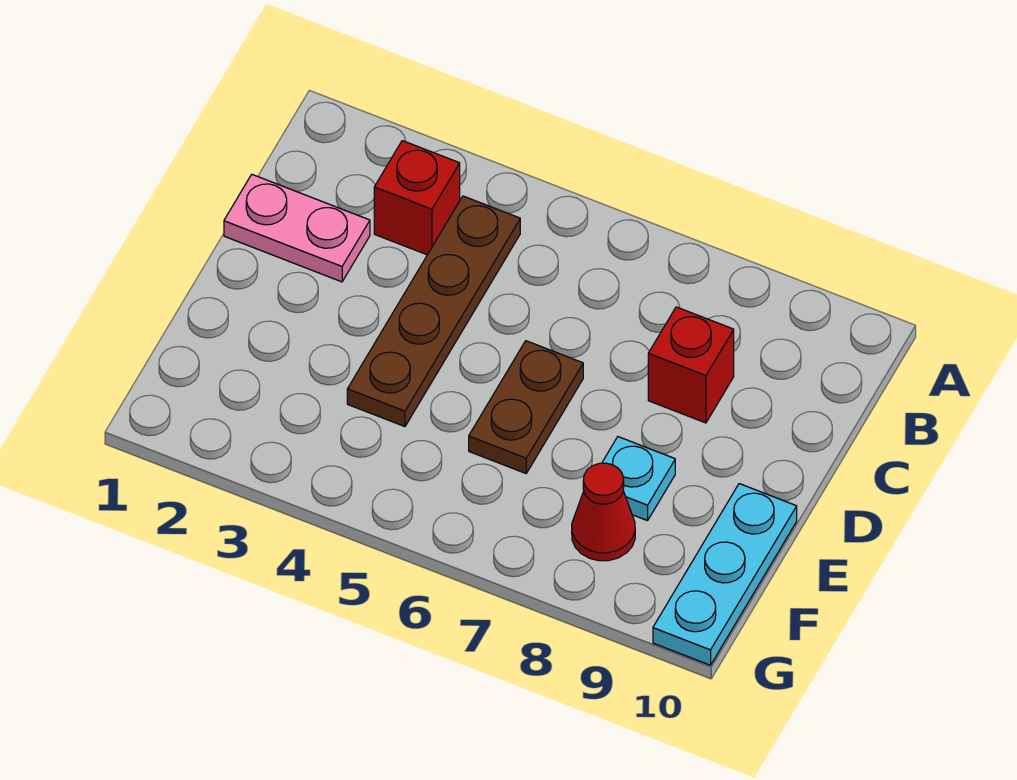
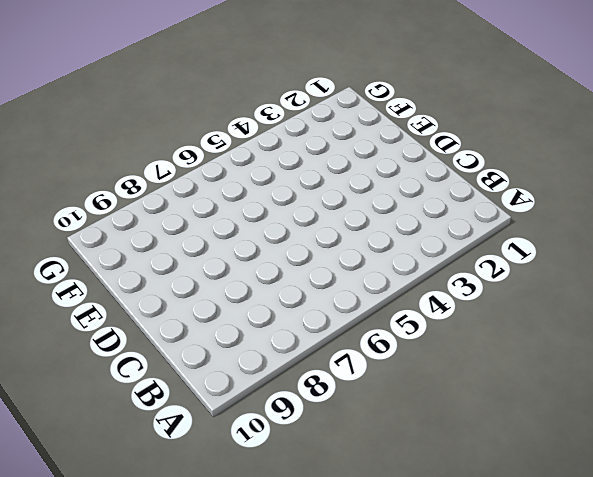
none -> red 1x1 brick [374,141,460,255]
none -> brown 1x4 plate [347,196,520,427]

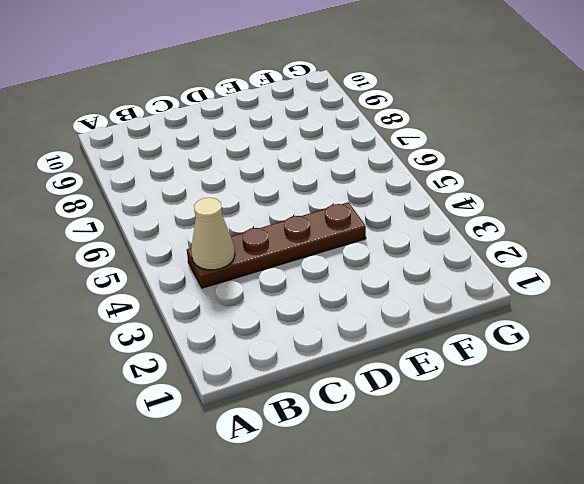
tan 1x1 cone [191,198,235,270] -> none
none -> red 1x1 brick [374,141,460,255]
none -> pink 1x2 plate [224,175,370,282]

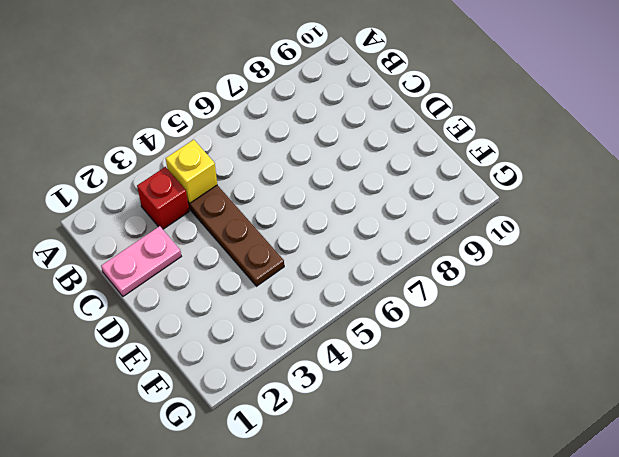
yellow 1x1 brick [166,140,217,203] -> none
none -> red 1x1 brick [648,307,734,423]
none -> brown 1x2 plate [469,341,583,473]

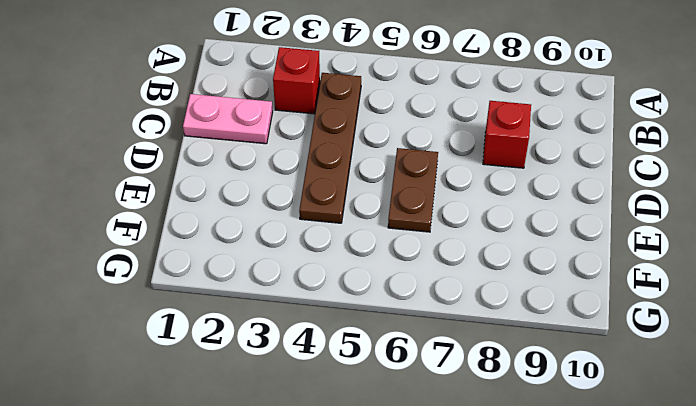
none -> cyan 1x1 plate [602,437,675,521]
none -> cyan 1x3 plate [653,484,797,665]

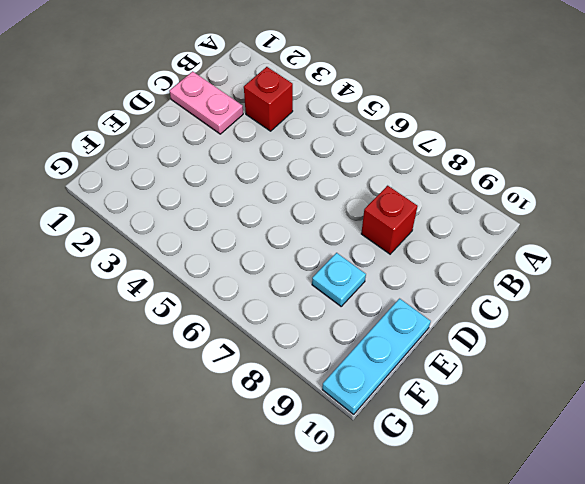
none -> brown 1x4 plate [347,196,520,427]
none -> brown 1x2 plate [469,341,583,473]

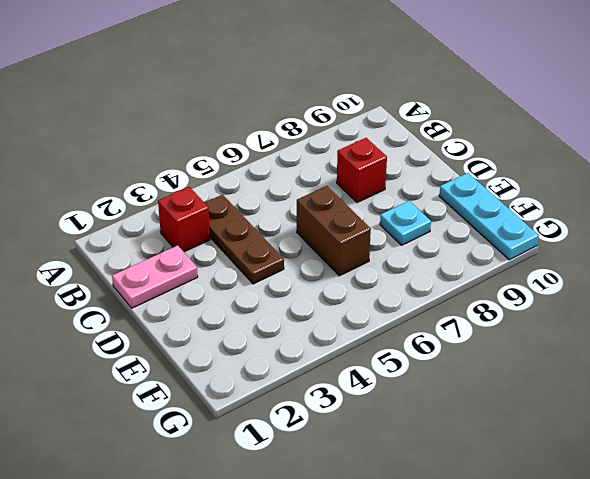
brown 1x3 plate [205,195,284,284] -> brown 1x4 plate [347,196,520,427]
brown 1x2 brick [297,186,371,276] -> brown 1x2 plate [469,341,583,473]
none -> red 1x1 cone [572,463,635,561]

